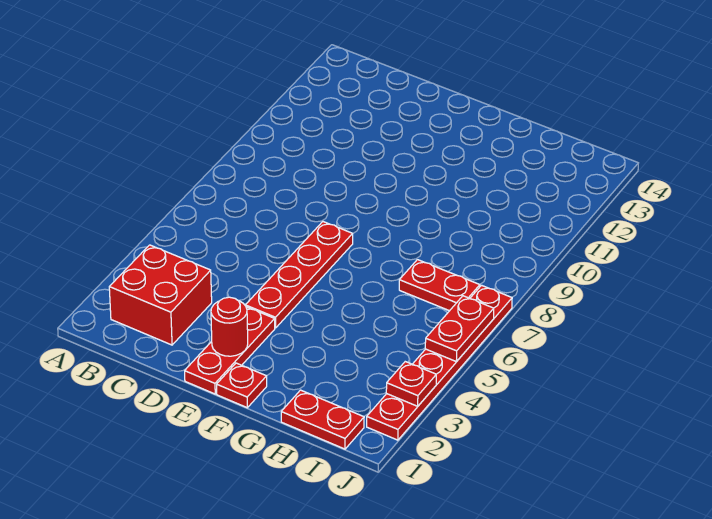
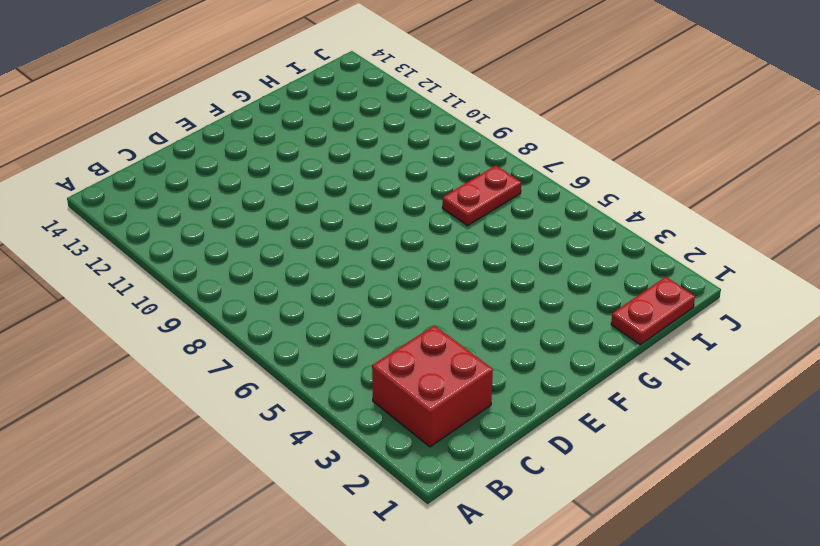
none -> red 1x3 plate [185,307,275,394]
none -> red 1x4 plate [245,222,353,328]

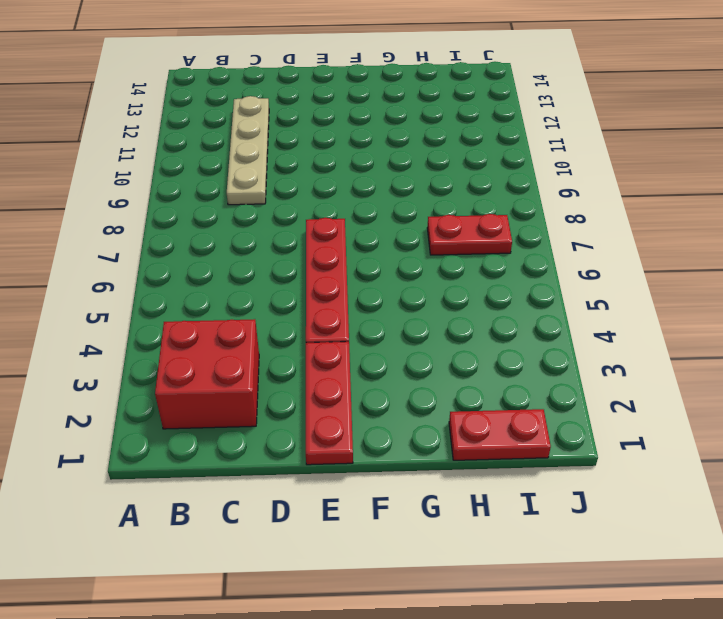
tan 1x4 plate [227,96,269,205] -> none
none -> red 1x1 plate [217,363,267,408]
none -> red 1x6 plate [367,285,512,440]

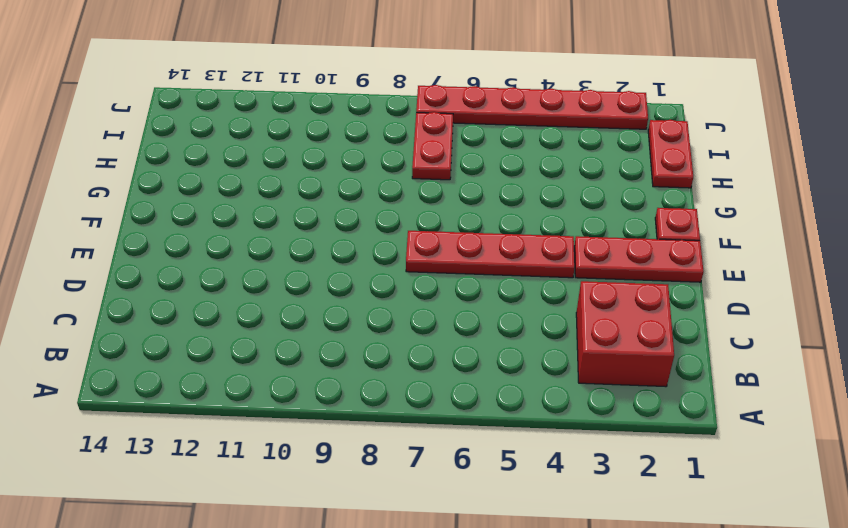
none -> red 1x1 round brick [211,297,248,356]
none -> red 1x1 plate [386,362,436,406]

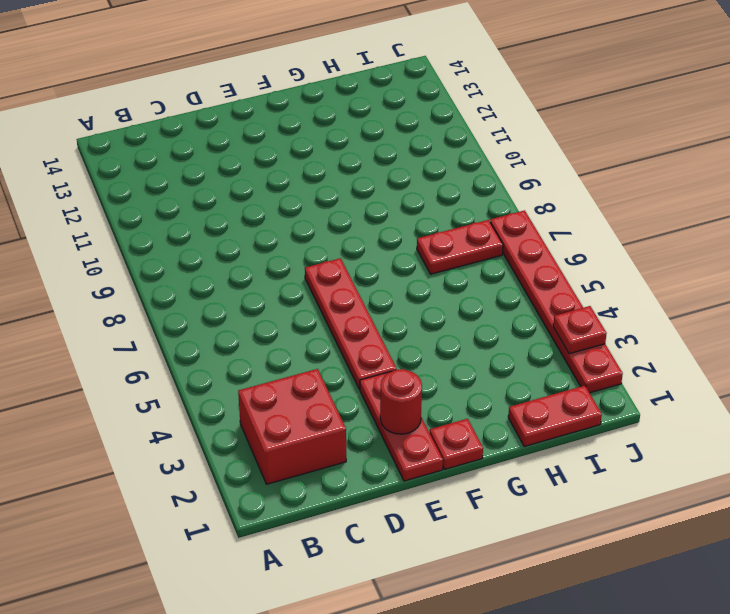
none -> red 1x2 plate [425,296,494,362]

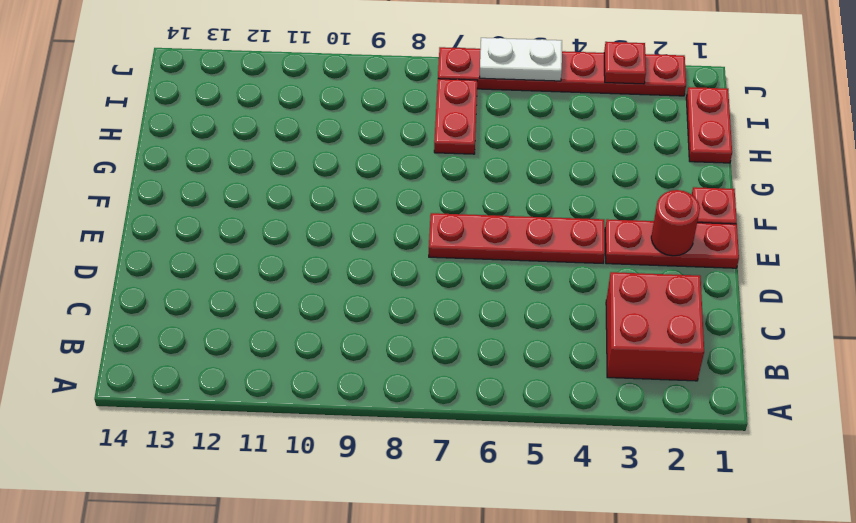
white 1x2 plate [480,38,562,81] -> red 1x2 plate [425,296,494,362]

